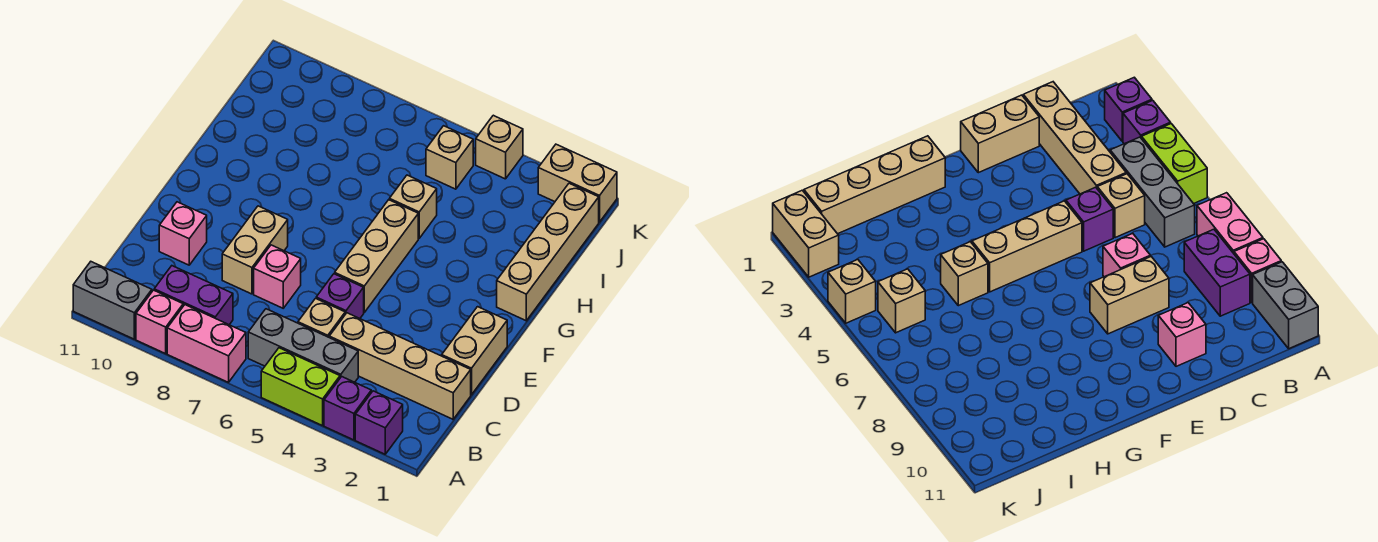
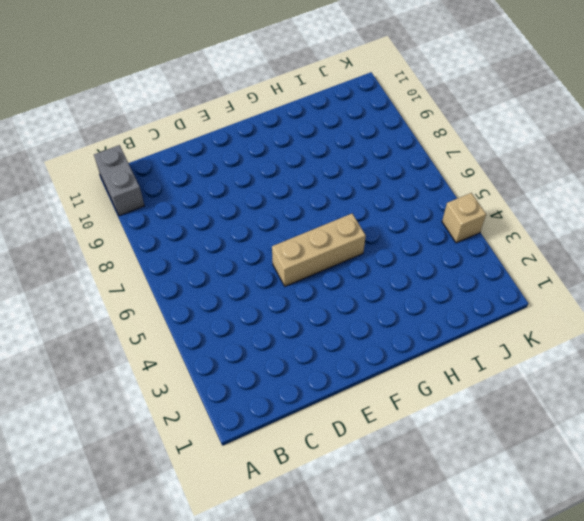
none -> purple 1x1 brick [355,391,403,454]
none -> purple 1x1 brick [324,377,371,440]
none -> lime 1x2 brick [261,348,340,426]

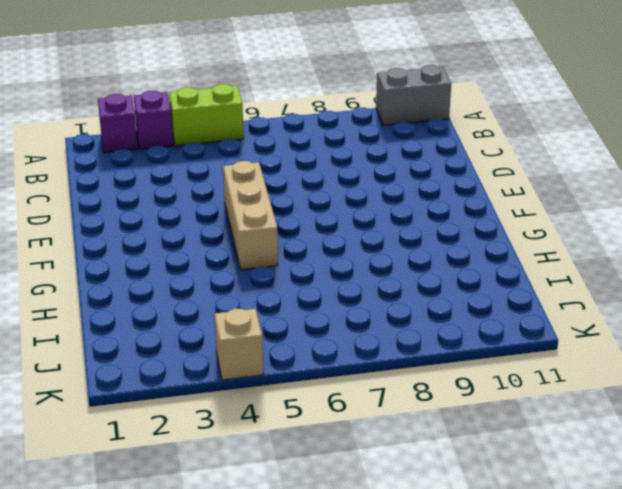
none -> pink 1x2 brick [167,305,246,382]
none -> pink 1x1 brick [136,290,183,354]
none -> grey 1x3 brick [248,309,358,382]

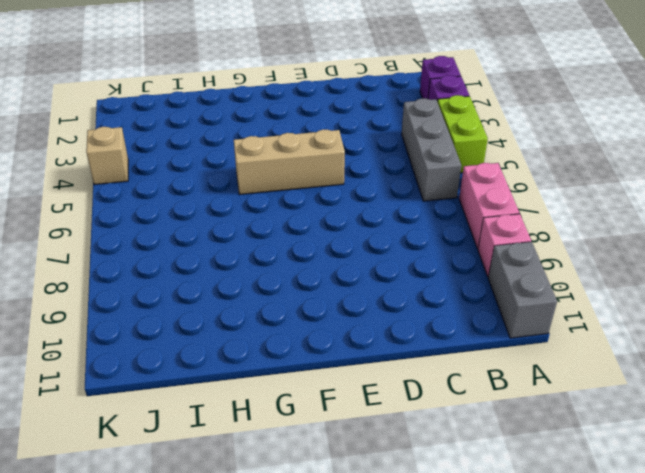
none -> purple 1x2 brick [154,266,233,325]
none -> tan 1x4 brick [329,313,471,419]
none -> tan 1x1 brick [298,298,345,337]

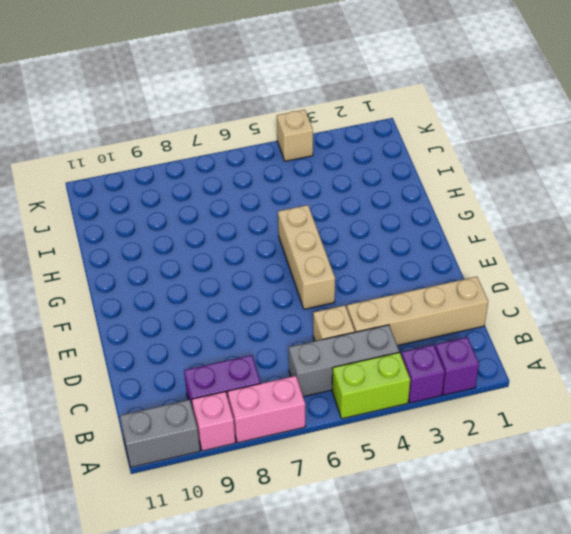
none -> tan 1x2 brick [442,307,507,395]
none -> purple 1x1 brick [316,274,364,318]
none -> pink 1x1 brick [254,245,301,308]

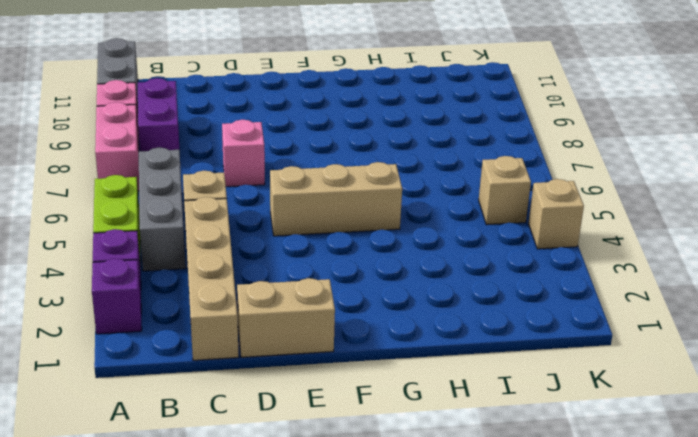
none -> purple 1x1 brick [316,274,364,318]
none -> tan 1x2 brick [222,206,288,294]
none -> pink 1x1 brick [159,202,207,265]

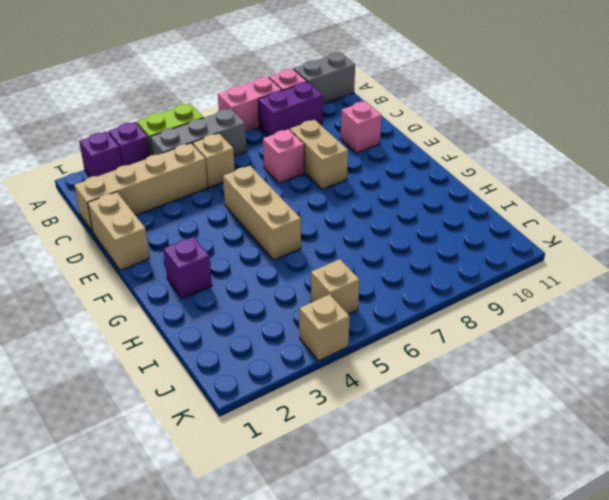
purple 1x1 brick [163,237,212,299] -> purple 1x1 brick moved to [316,274,364,318]
none -> tan 1x4 brick [497,183,599,321]
none -> tan 1x1 brick [389,175,437,238]
none -> tan 1x2 brick [538,144,617,222]

